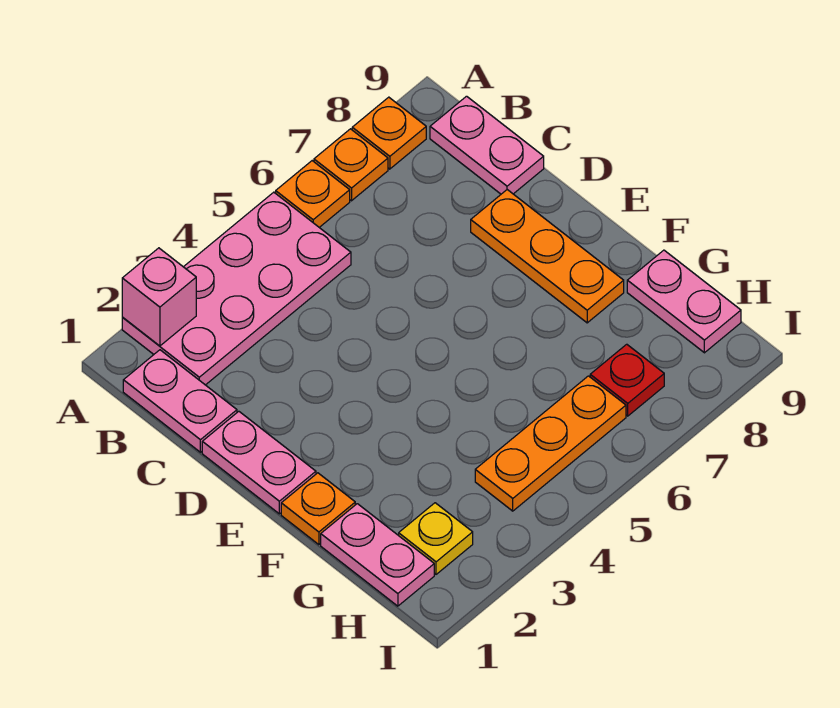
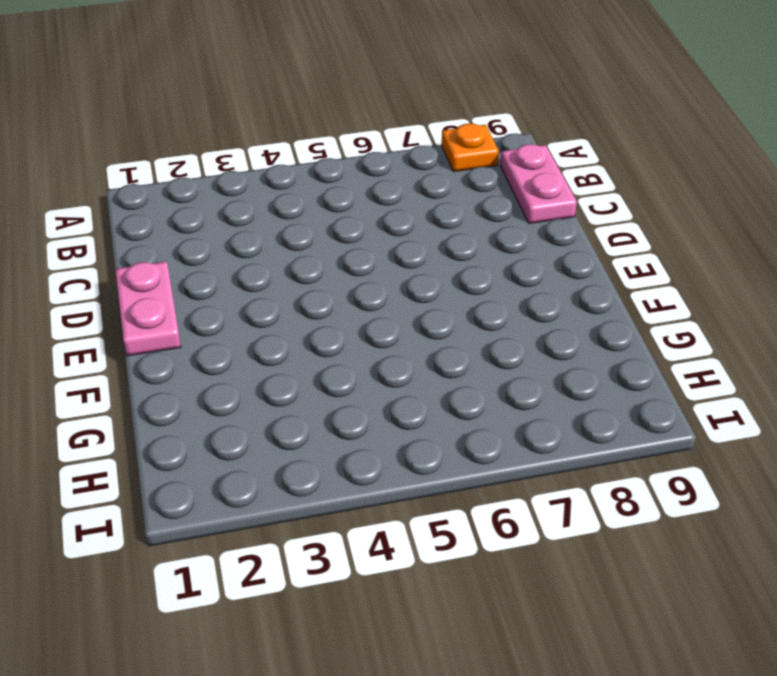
none -> pink 2x4 plate [122,192,351,385]
none -> orange 1x1 plate [276,161,350,227]
none -> orange 1x1 plate [314,129,388,201]

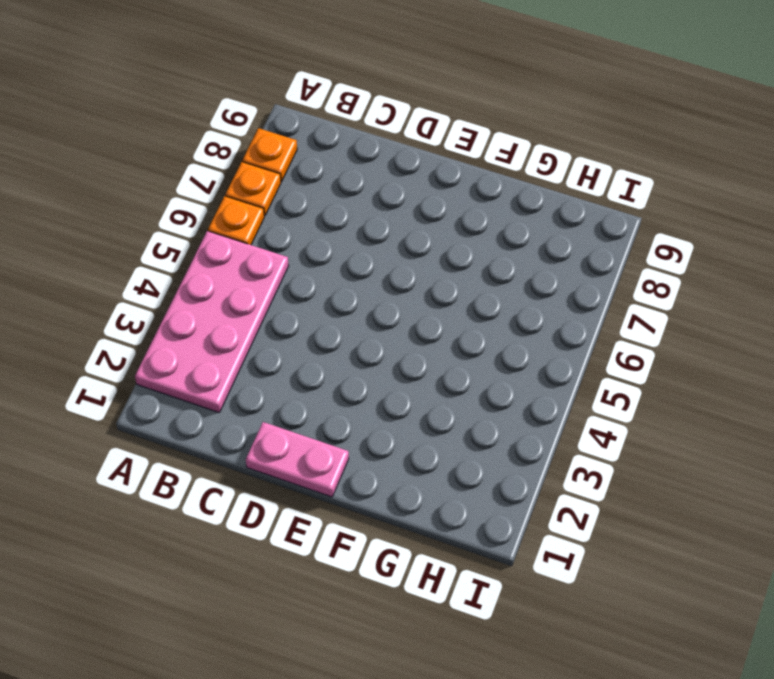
none -> pink 1x2 plate [123,350,237,452]
none -> pink 1x2 plate [430,96,544,194]
none -> orange 1x3 plate [471,190,624,323]

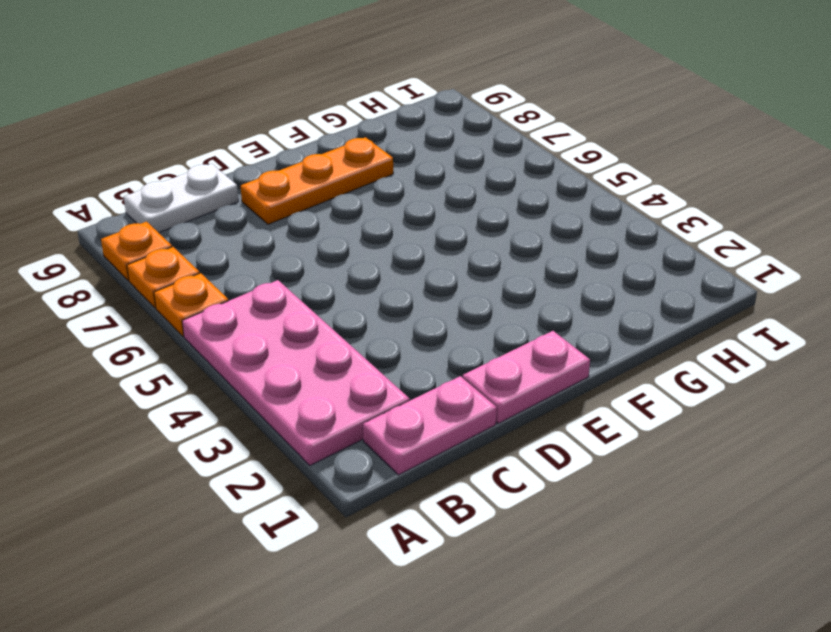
white 1x2 plate [124,164,238,233] -> pink 1x2 plate [430,96,544,194]
none -> orange 1x1 plate [281,473,355,545]
none -> pink 1x2 plate [321,504,434,606]
none -> pink 1x2 plate [627,250,741,353]

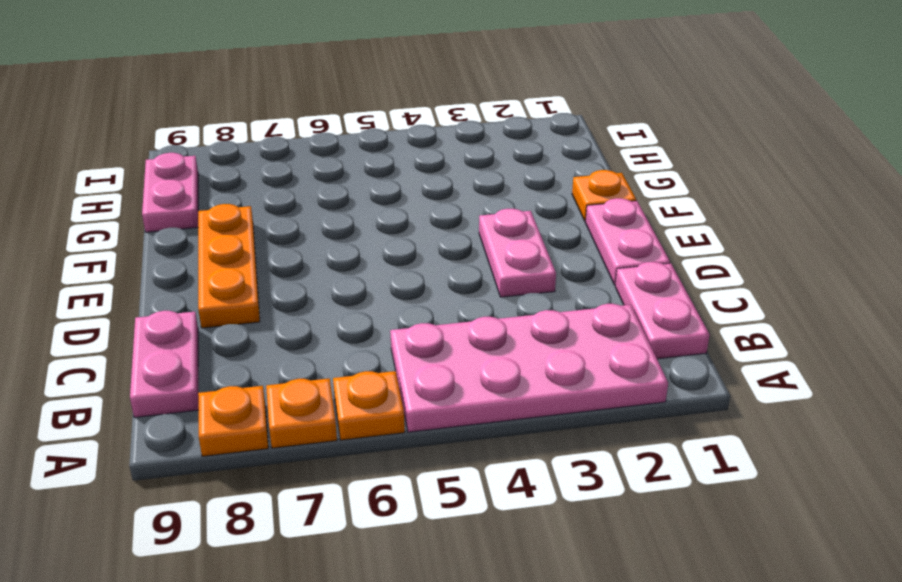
pink 1x2 plate [479,209,556,297] -> pink 1x2 plate moved to [321,504,434,606]
none -> yellow 1x1 plate [399,503,473,574]
none -> orange 1x3 plate [475,376,626,511]
none -> red 1x1 plate [590,344,664,416]

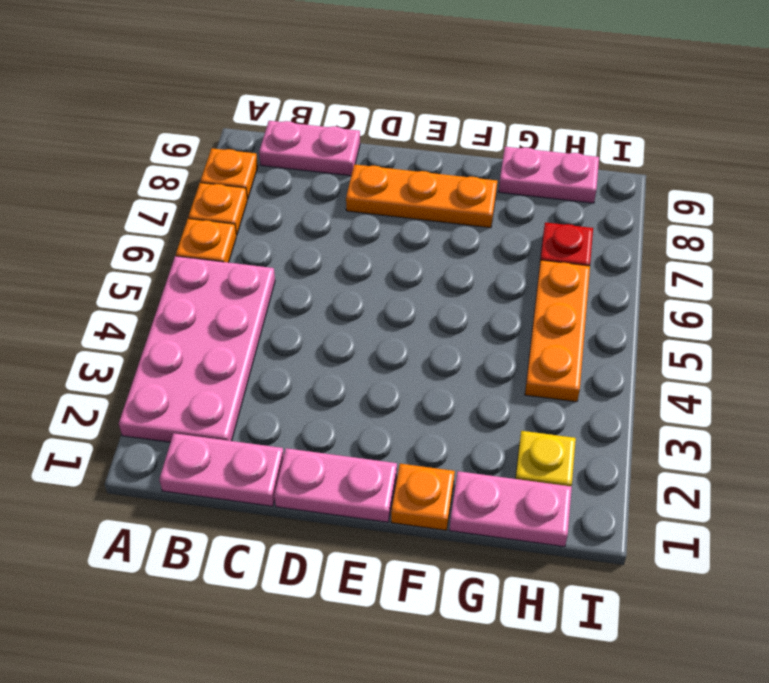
none -> pink 1x1 brick [122,248,196,346]

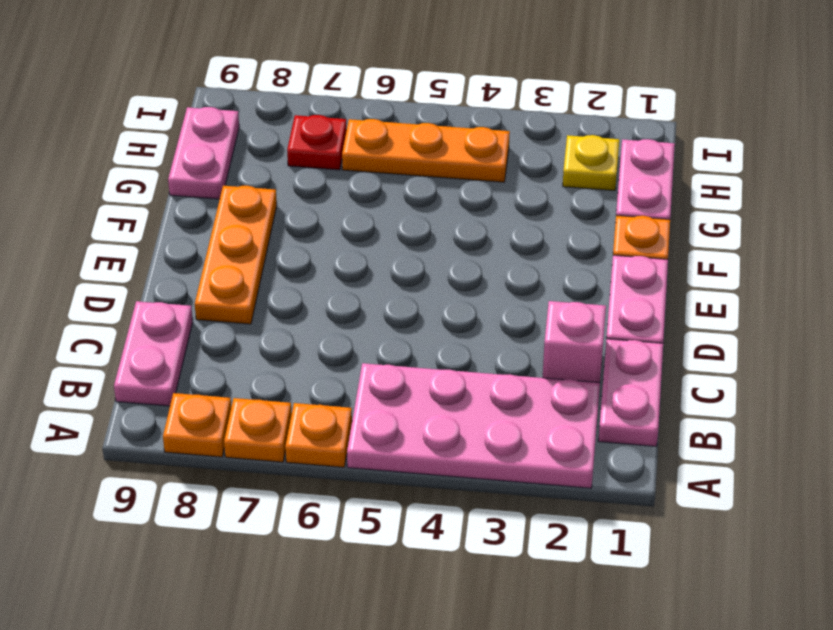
pink 1x1 brick [543,301,606,383] -> pink 1x1 brick moved to [122,248,196,346]

